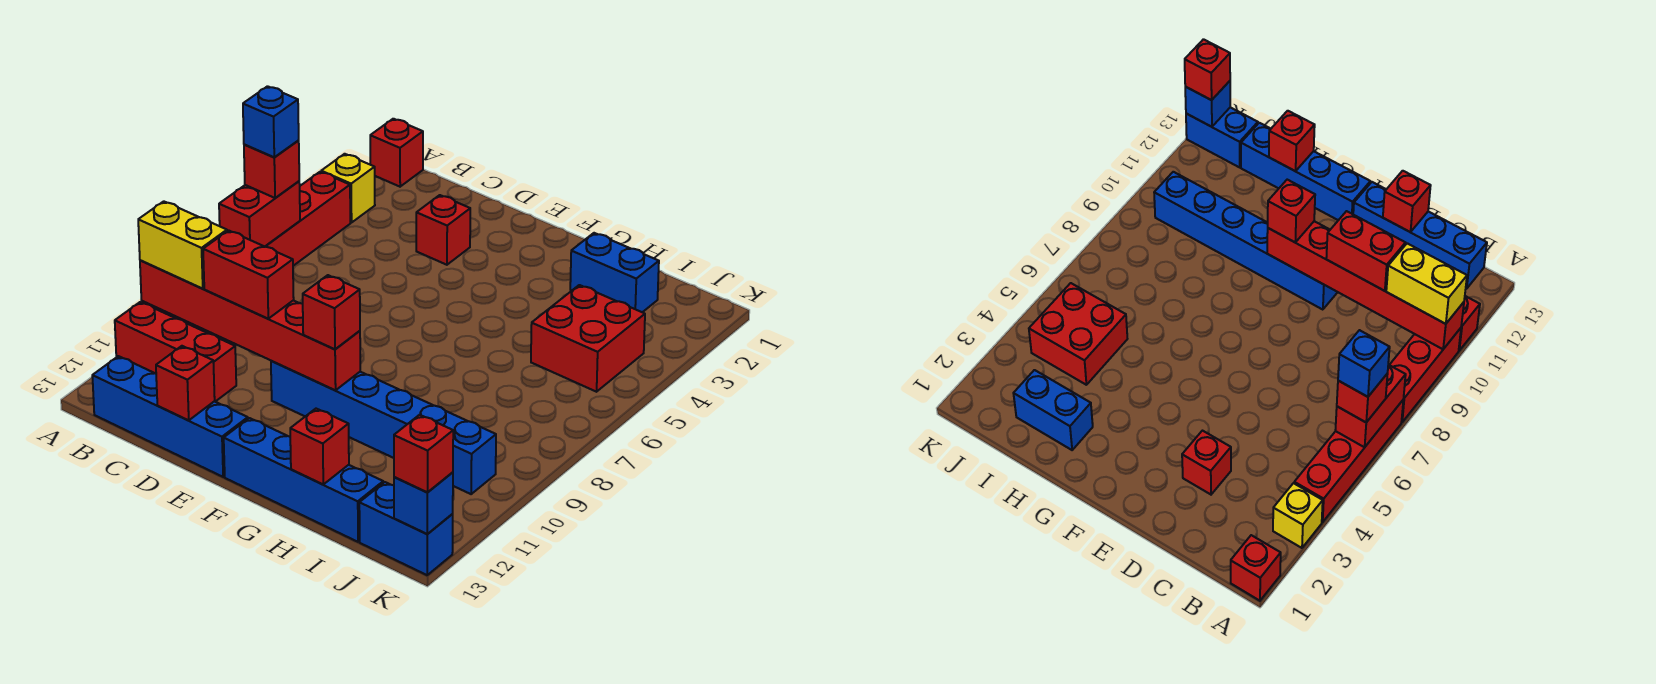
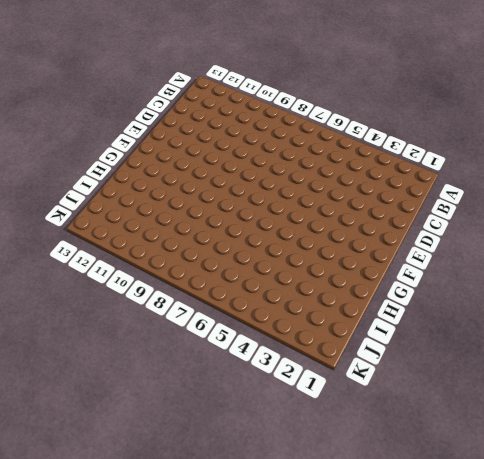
none -> red 1x1 brick [370,119,423,187]
none -> yellow 1x1 brick [321,154,375,223]
none -> red 1x4 brick [265,172,350,266]

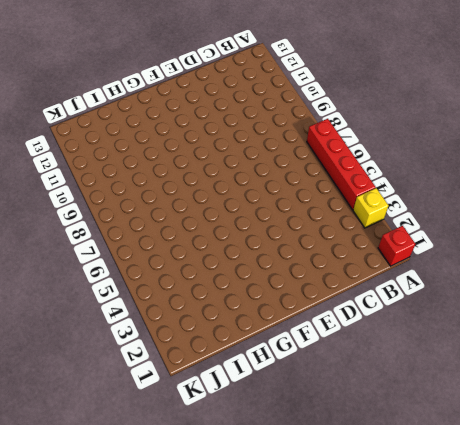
none -> red 1x3 brick [1390,328,1461,422]
none -> red 1x3 brick [115,302,236,402]
none -> blue 1x4 brick [92,356,248,477]

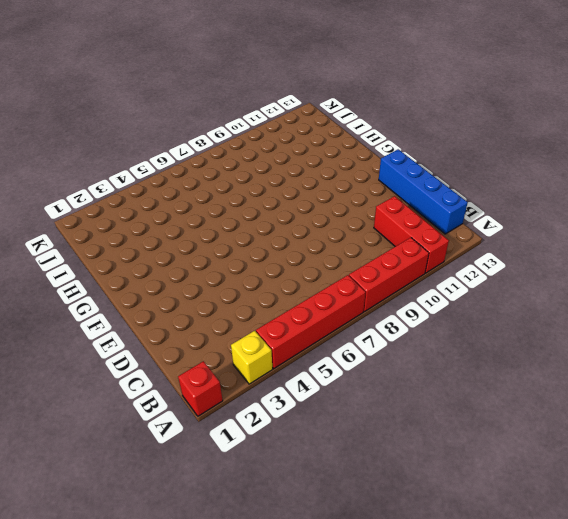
none -> red 1x1 brick [416,195,470,265]
none -> blue 1x6 brick [271,361,496,494]
none -> blue 1x4 brick [224,418,383,542]

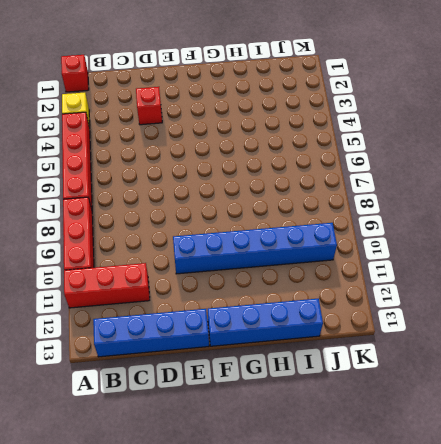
none -> blue 1x2 brick [570,233,659,312]
none -> red 2x2 brick [531,285,645,392]
none -> blue 1x2 brick [359,482,453,575]

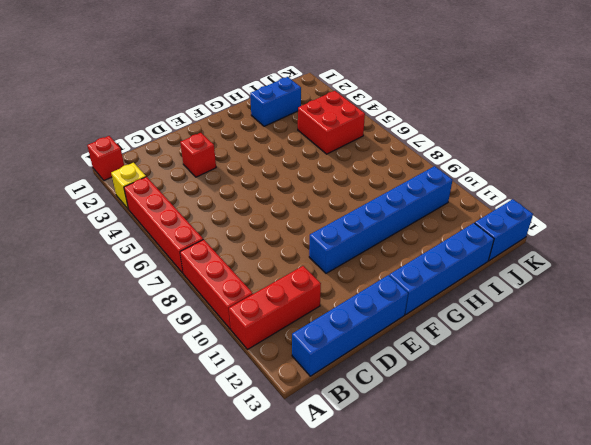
none -> red 1x2 brick [219,181,300,247]
none -> red 1x6 brick [140,260,360,390]
none -> red 1x1 brick [156,346,215,420]

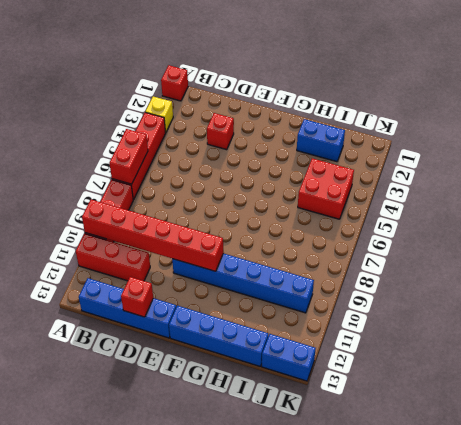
none -> red 1x1 brick [290,409,349,484]
none -> blue 1x1 brick [394,472,453,534]
none -> red 1x1 brick [244,140,299,198]

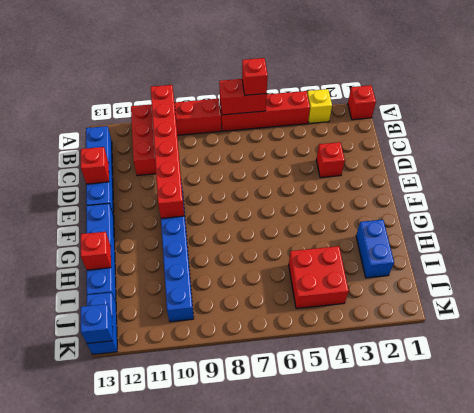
none -> yellow 1x2 brick [138,201,227,289]
none -> red 1x2 brick [203,230,294,319]
none -> red 1x1 brick [303,275,360,349]

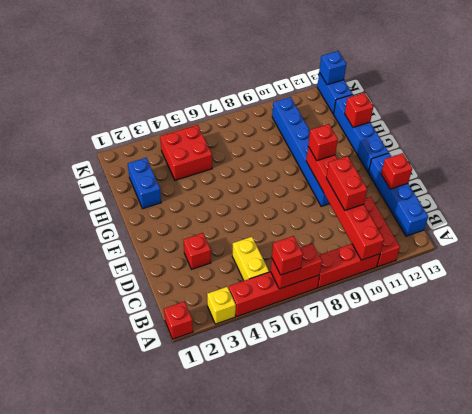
yellow 1x2 brick [232,237,269,281] -> yellow 1x2 brick moved to [138,201,227,289]
none -> red 1x1 brick [394,415,453,493]
none -> blue 1x1 brick [243,86,299,157]

